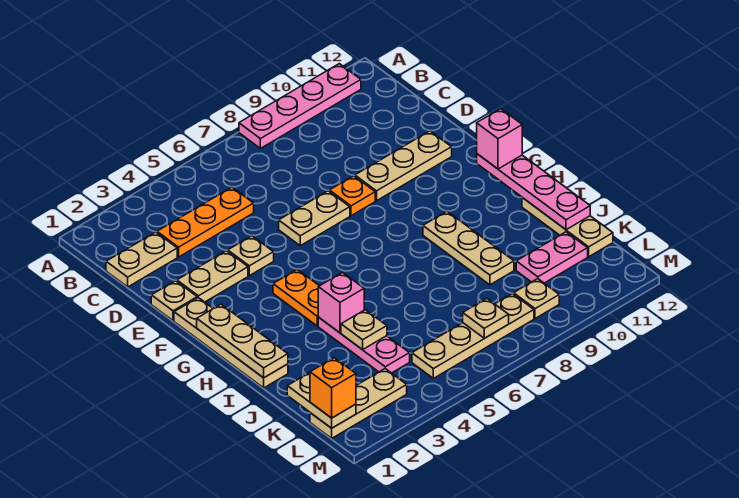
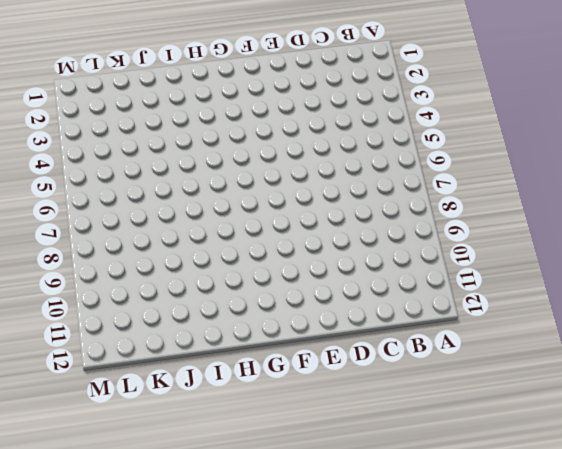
none -> pink 1x4 plate [239,64,361,148]
none -> tan 1x2 plate [106,232,177,287]
none -> orange 1x3 plate [157,187,254,257]

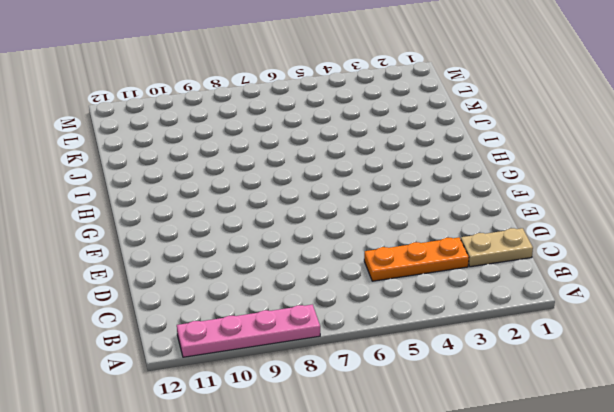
none -> tan 1x1 plate [151,281,197,321]
none -> tan 1x2 plate [177,251,248,302]
none -> tan 1x1 plate [228,236,274,276]

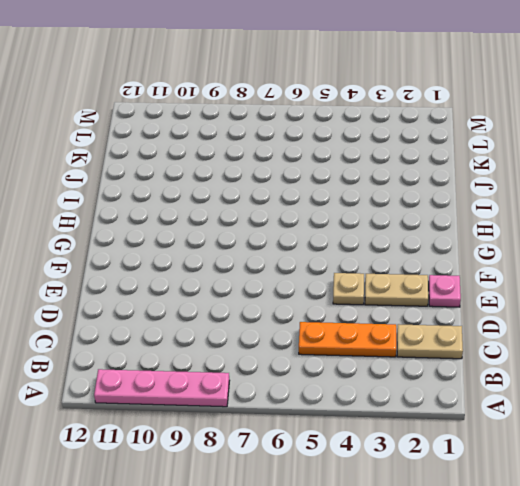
pink 1x1 plate [429,275,461,307] -> tan 1x1 plate [151,281,197,321]
none -> tan 1x2 plate [279,191,350,246]
none -> orange 1x1 plate [330,176,375,216]
none -> tan 1x3 plate [355,131,452,201]

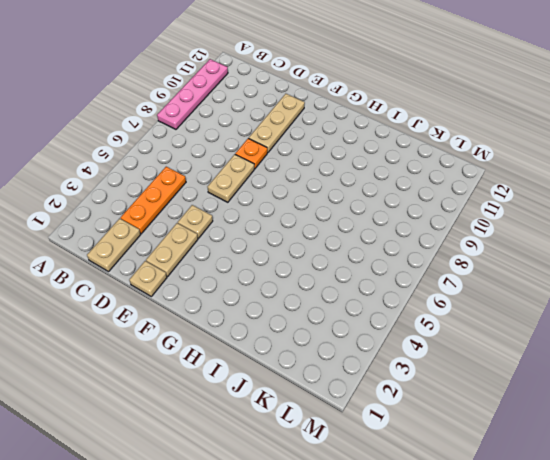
none -> tan 1x4 plate [174,298,288,388]
none -> orange 1x2 plate [273,269,319,326]
none -> tan 1x3 plate [423,211,514,285]

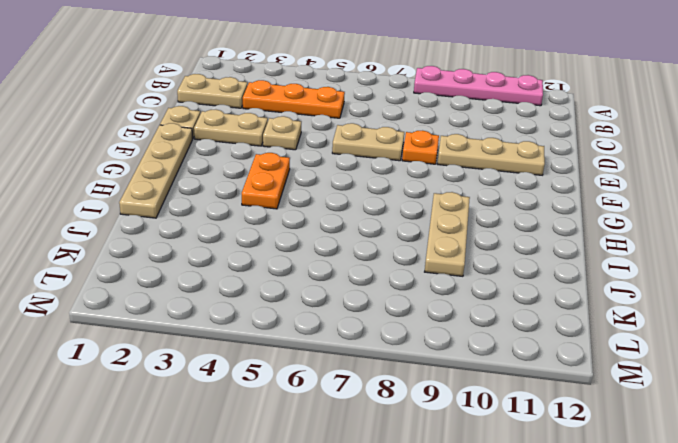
none -> pink 1x3 plate [318,318,410,373]
none -> tan 1x3 plate [522,198,613,257]
none -> pink 1x2 plate [516,232,588,283]

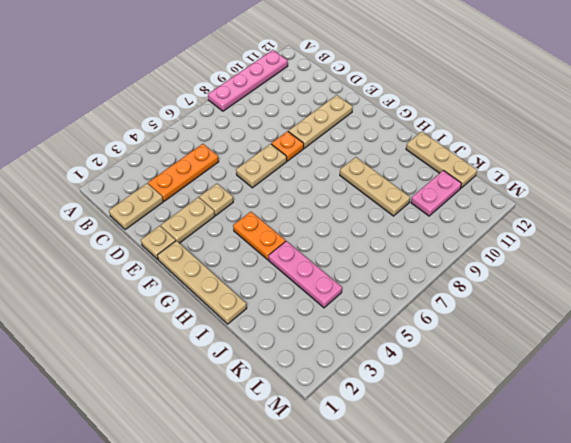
none -> tan 1x3 plate [310,369,407,438]
none -> tan 1x4 plate [412,294,534,378]
none -> tan 1x1 plate [514,279,559,318]

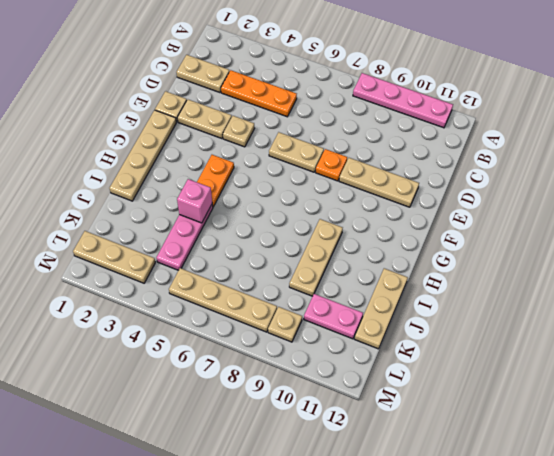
none -> tan 1x3 plate [197,304,288,378]
none -> pink 1x4 plate [477,154,590,230]
none -> tan 1x1 plate [341,310,387,350]

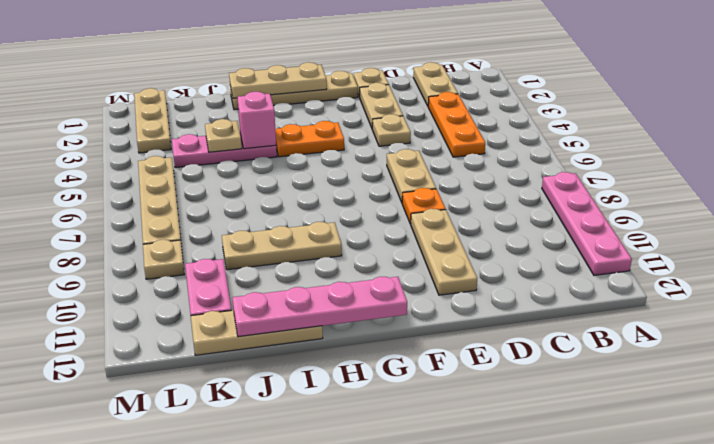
none -> tan 1x2 plate [287,373,356,428]
none -> tan 1x1 plate [463,299,509,338]
none -> pink 1x1 brick [477,109,522,169]

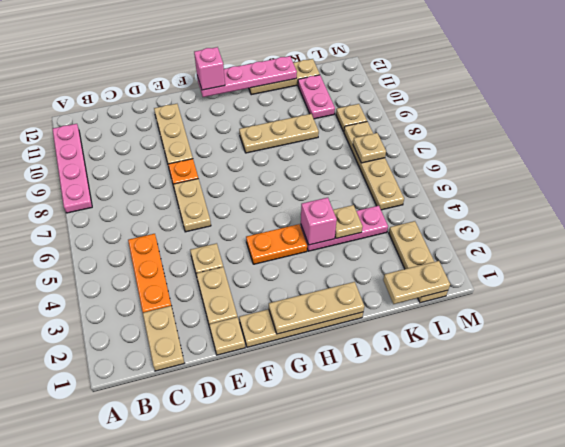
none -> orange 1x1 brick [310,358,356,418]

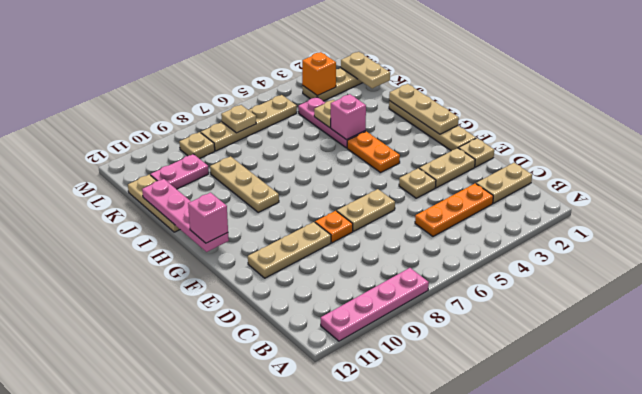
orange 1x1 brick [302,52,336,96] -> orange 1x1 brick moved to [310,358,356,418]

